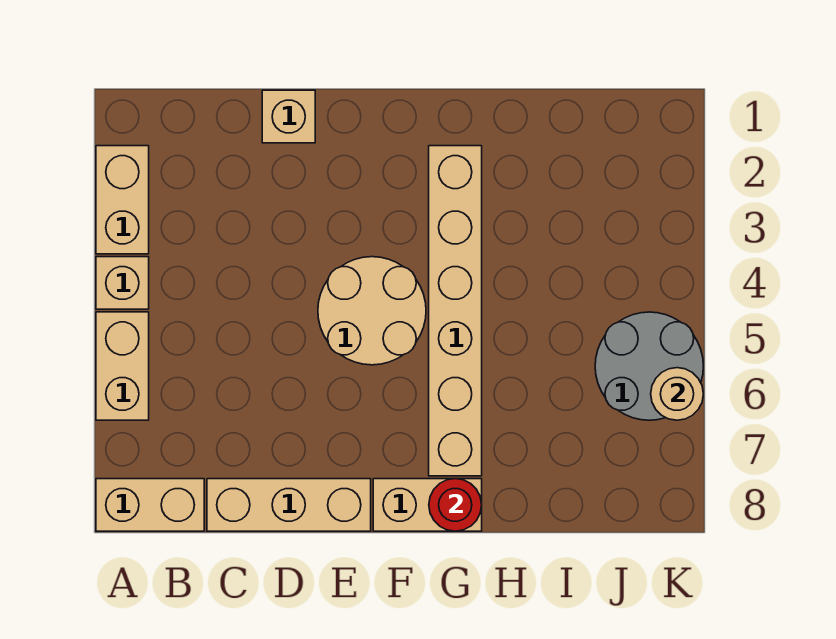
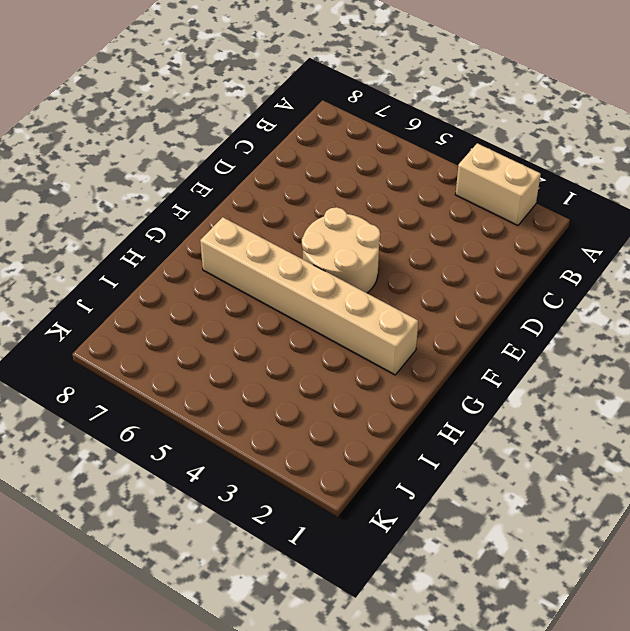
none -> tan 1x1 brick [96,257,149,309]
none -> tan 1x2 brick [96,312,149,420]
none -> tan 1x2 brick [96,479,204,531]

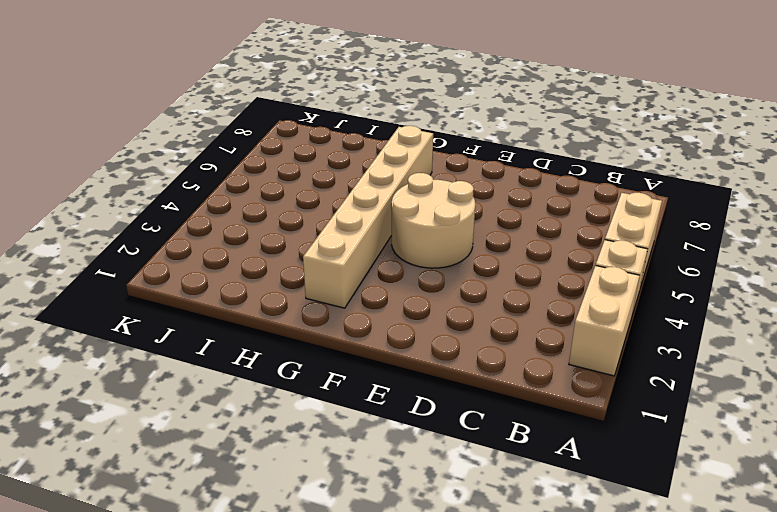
none -> tan 1x2 brick [96,479,204,531]
none -> tan 1x3 brick [207,479,371,531]
none -> tan 1x1 brick [262,90,315,143]

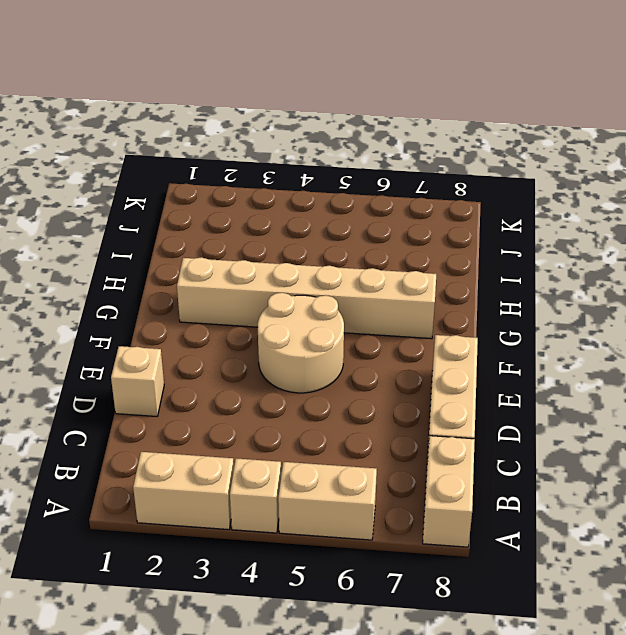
none -> tan 1x2 brick [373,479,482,531]
none -> grey 2x2 round brick [595,312,703,420]
none -> red 1x1 round brick [429,479,482,531]

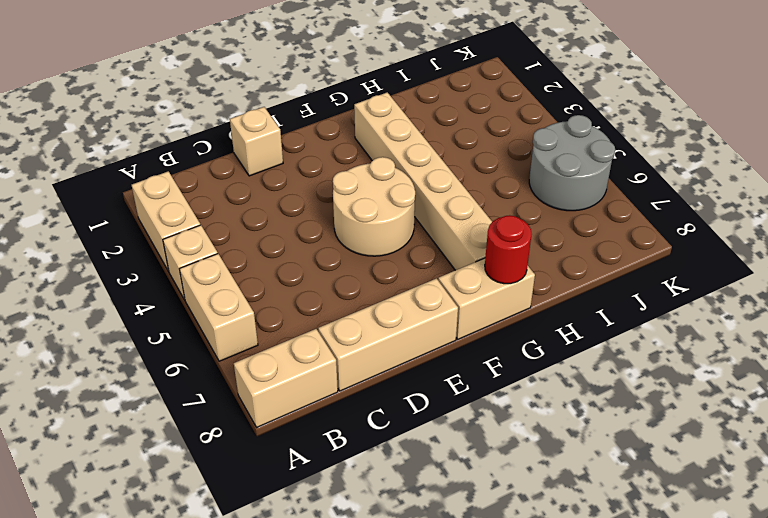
none -> tan 1x1 round brick [651,368,703,420]

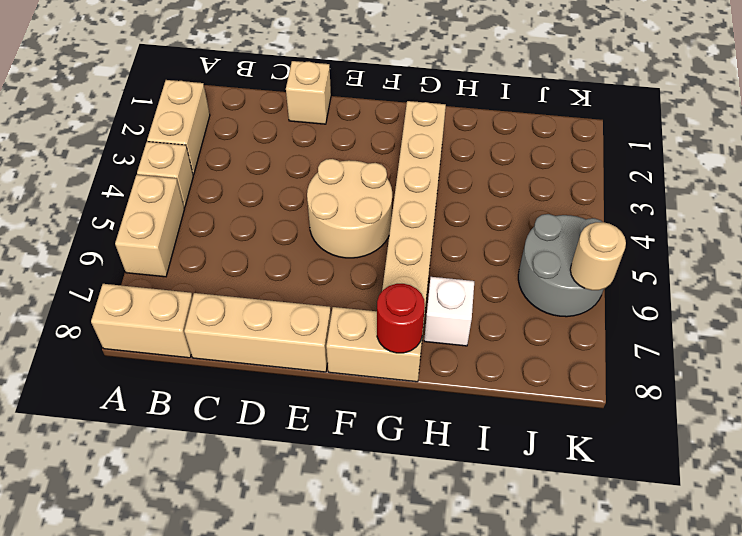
white 1x1 brick [424,277,474,346] -> none

